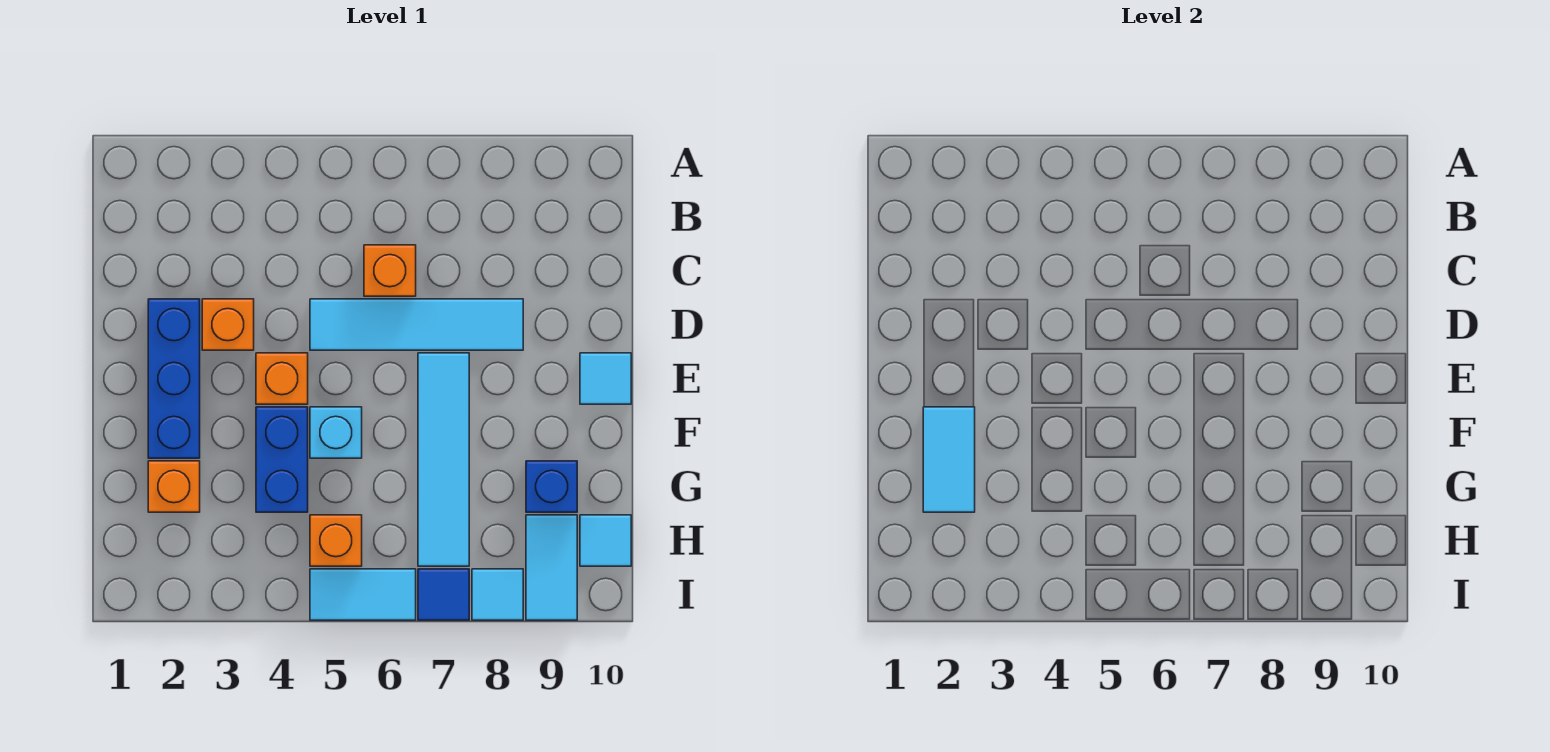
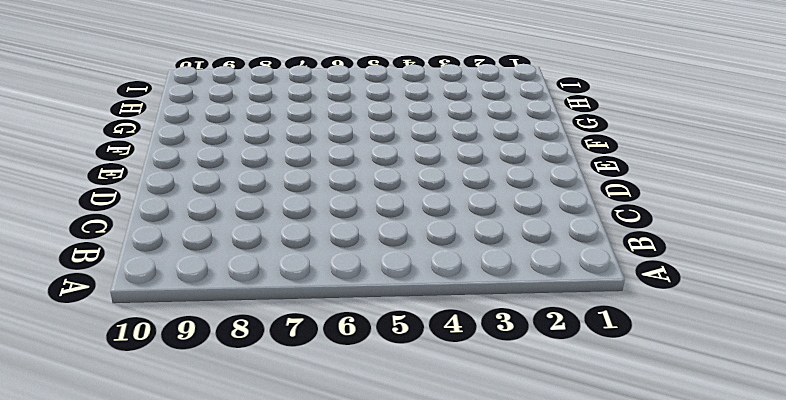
none -> orange 1x1 brick [364,245,416,296]
none -> blue 1x3 brick [148,299,200,458]
none -> orange 1x1 brick [202,299,254,350]

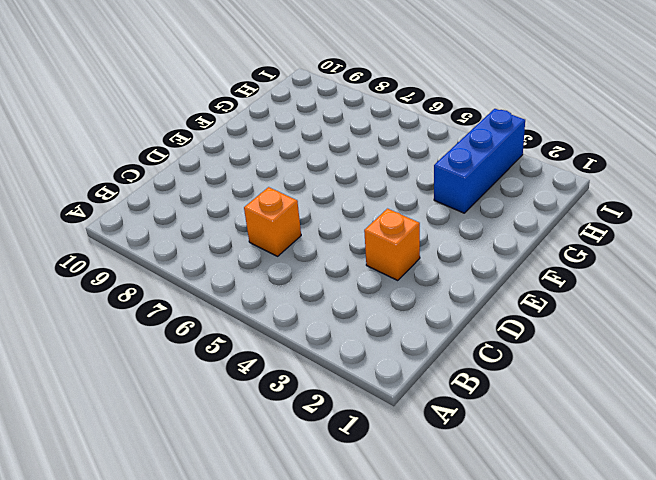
blue 1x3 brick [434,109,525,213] -> blue 1x3 brick moved to [148,299,200,458]
none -> cyan 1x4 tile [310,299,523,350]
none -> orange 1x1 brick [256,353,308,404]
none -> cyan 1x4 tile [418,353,469,566]

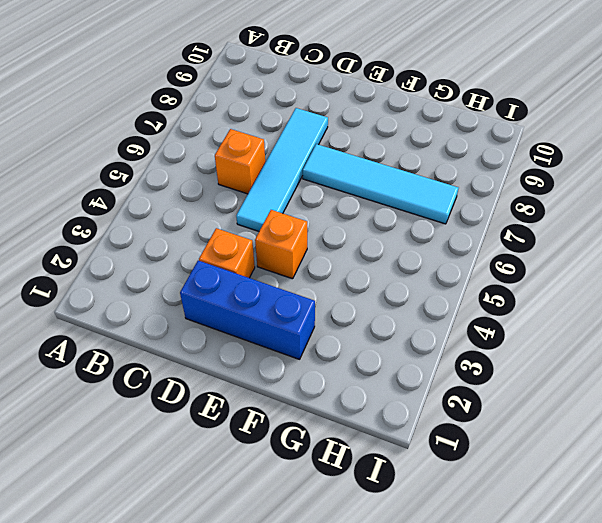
none -> cyan 1x1 tile [580,353,631,404]
none -> blue 1x2 brick [256,407,308,512]
none -> cyan 1x1 brick [310,407,362,458]

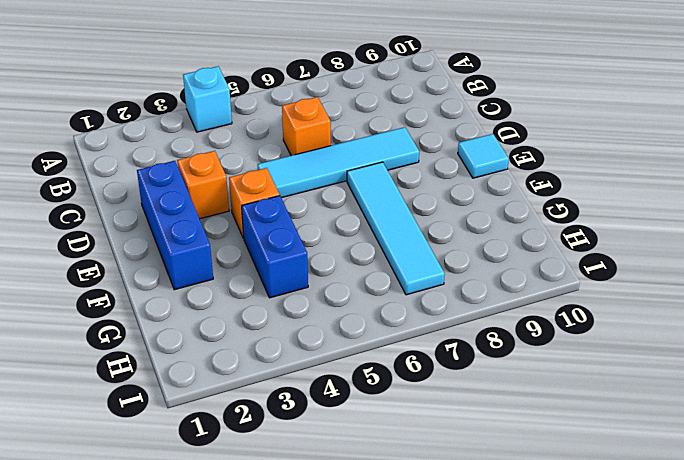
cyan 1x1 brick [183,66,232,132] -> cyan 1x1 brick moved to [310,407,362,458]
none -> orange 1x1 brick [148,461,200,512]
none -> blue 1x1 brick [526,461,577,512]
none -> orange 1x1 brick [310,515,362,566]

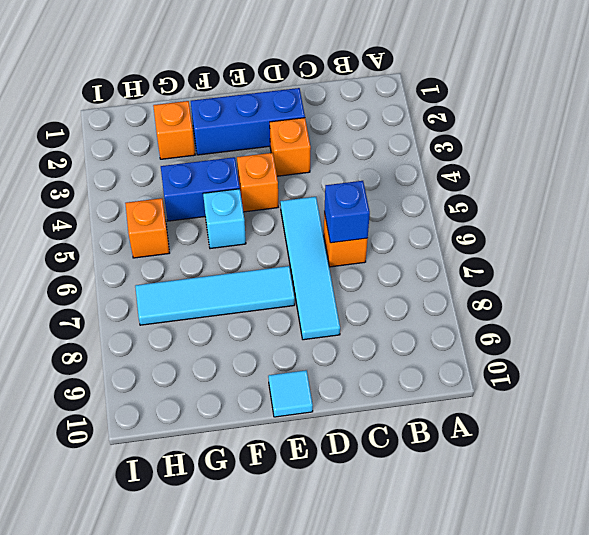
blue 1x1 brick [324,181,370,243] -> blue 1x1 brick moved to [526,461,577,512]
none -> cyan 1x2 tile [526,515,577,620]
none -> cyan 1x1 tile [580,515,631,566]
none -> cyan 1x2 tile [310,569,416,620]

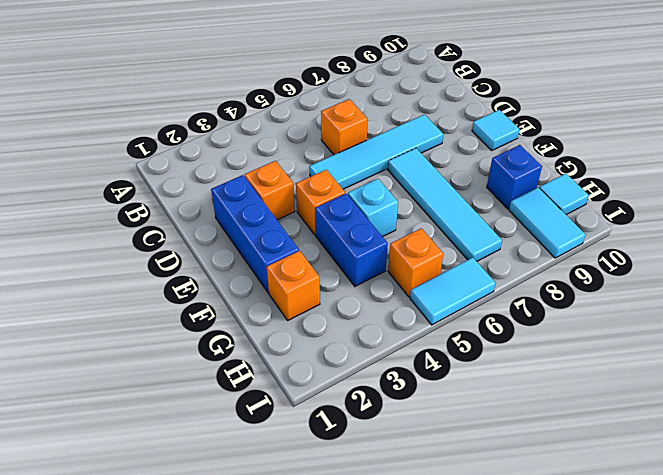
none -> blue 1x1 tile [418,569,469,620]
none -> cyan 1x1 tile [472,569,523,620]
none -> cyan 1x2 tile [923,407,975,512]

